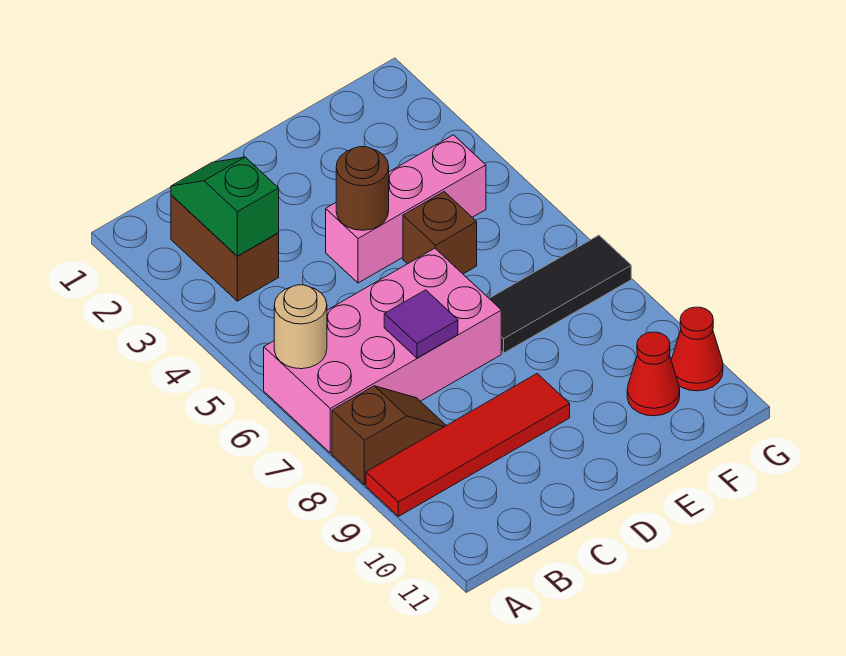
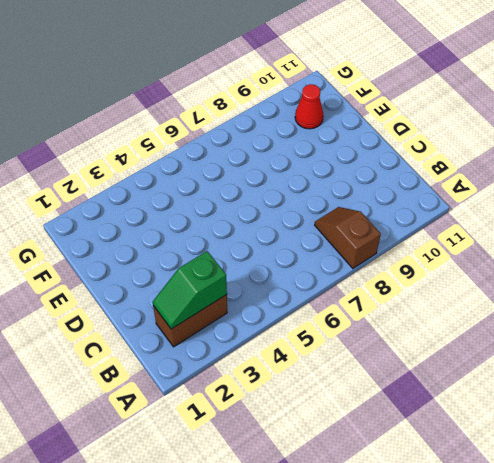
none -> pink 2x4 brick [264,248,501,453]
none -> red 1x4 tile [366,374,570,516]
none -> pink 1x3 brick [326,135,486,283]

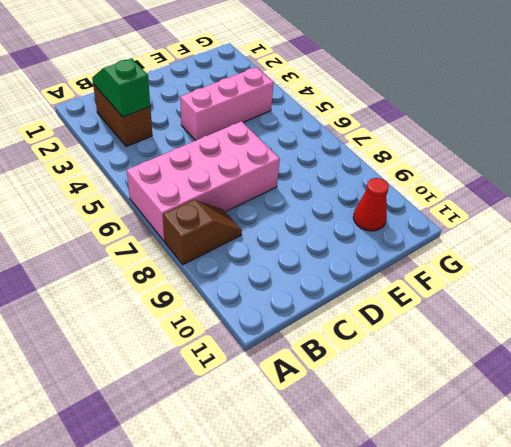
none -> red 1x4 tile [366,374,570,516]
none -> brown 1x1 brick [403,192,477,274]
none -> black 1x3 tile [489,235,631,353]

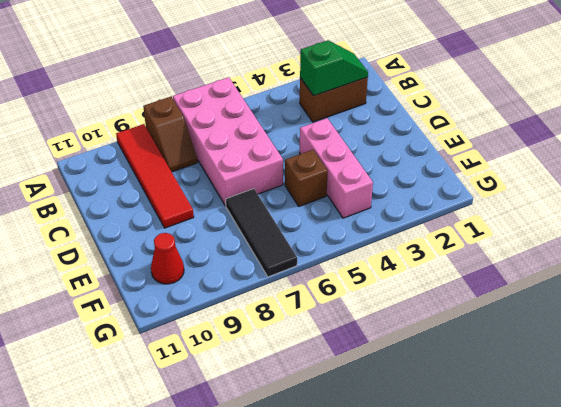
none -> red 1x1 cone [671,307,723,391]
none -> tan 1x1 round brick [274,285,327,369]
none -> purple 1x1 tile [384,290,458,358]

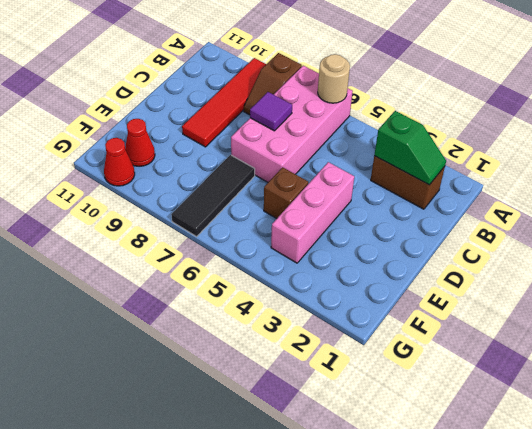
none -> brown 1x1 round brick [336,147,389,230]

